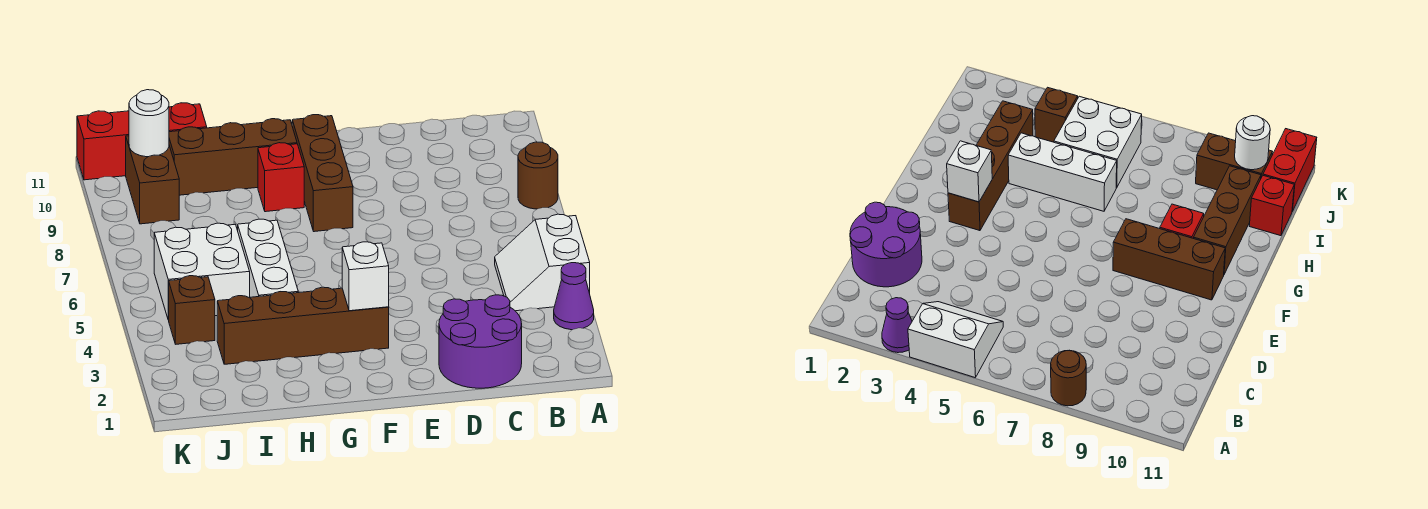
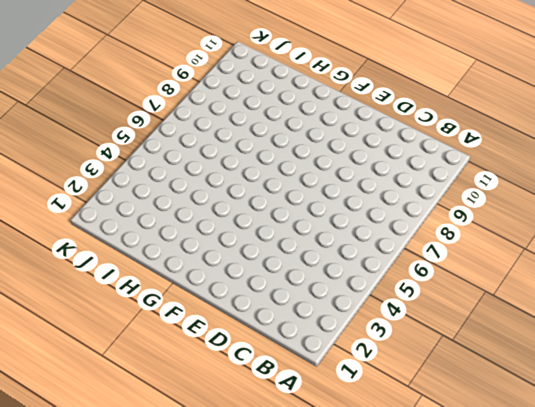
none -> purple 1x1 cone [554,263,594,330]
none -> white 2x2 slope [495,214,590,311]
none -> brown 1x1 round brick [518,142,558,209]

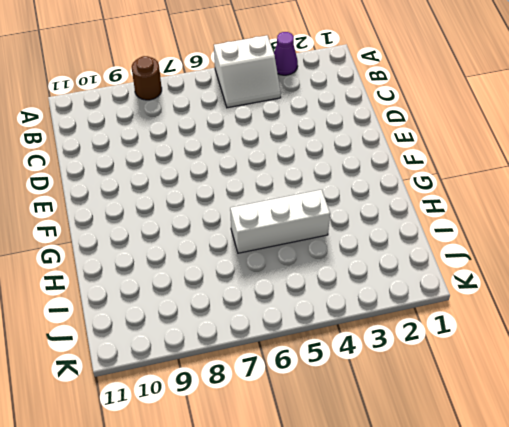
none -> purple 2x2 round brick [439,295,522,388]
none -> brown 1x4 brick [217,287,389,364]
none -> brown 1x3 brick [292,115,353,232]

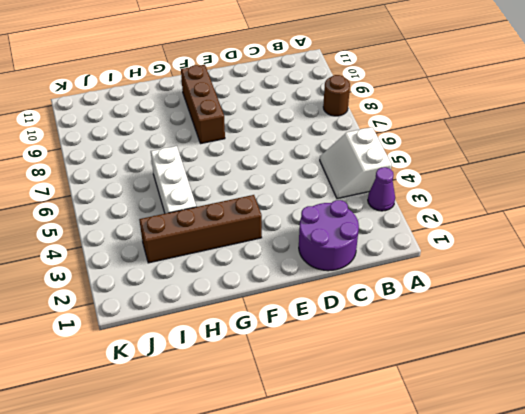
none -> red 1x1 brick [258,143,304,212]
none -> brown 1x3 brick [169,119,297,195]
none -> white 2x2 brick [154,223,250,320]

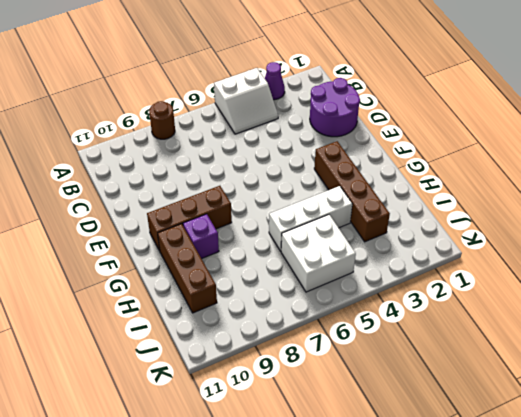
purple 1x1 brick [183,214,219,259] -> red 1x1 brick [258,143,304,212]
none -> red 1x1 brick [169,103,207,132]
none -> brown 1x1 brick [169,276,215,344]
none -> brown 1x2 brick [126,136,179,224]

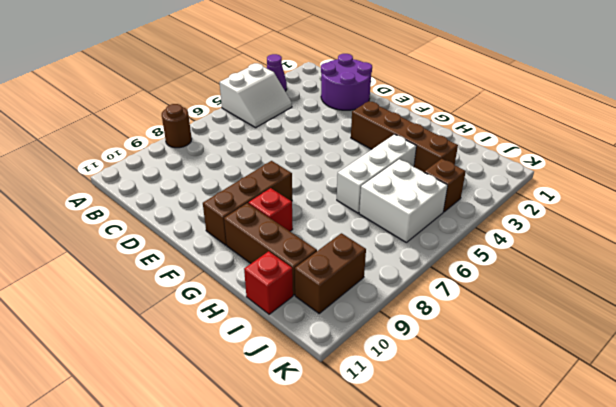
none -> red 1x2 brick [77,111,129,180]
none -> white 1x1 brick [342,242,389,311]
none -> white 1x1 round brick [129,90,169,157]

